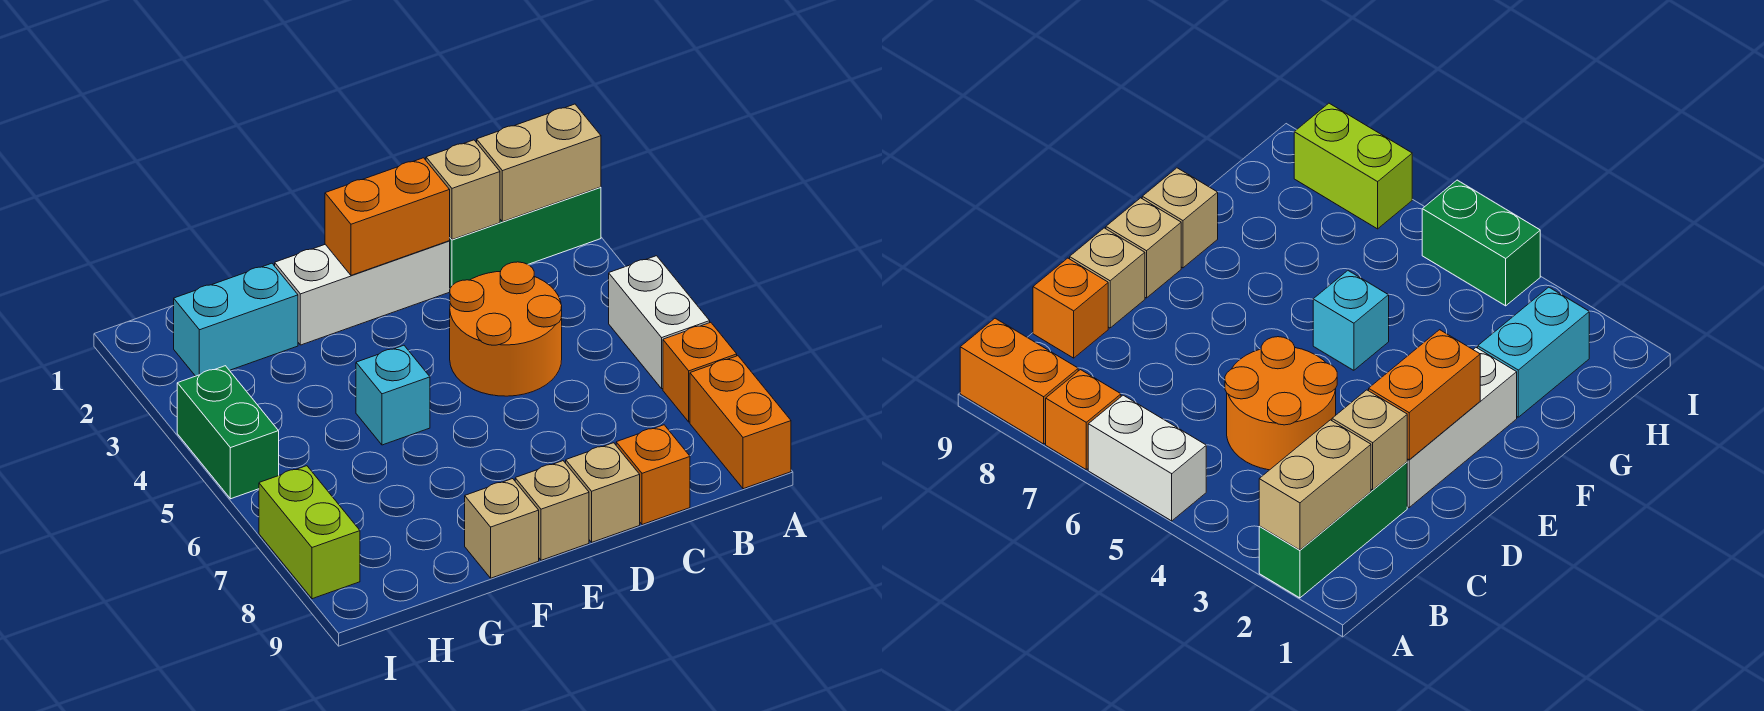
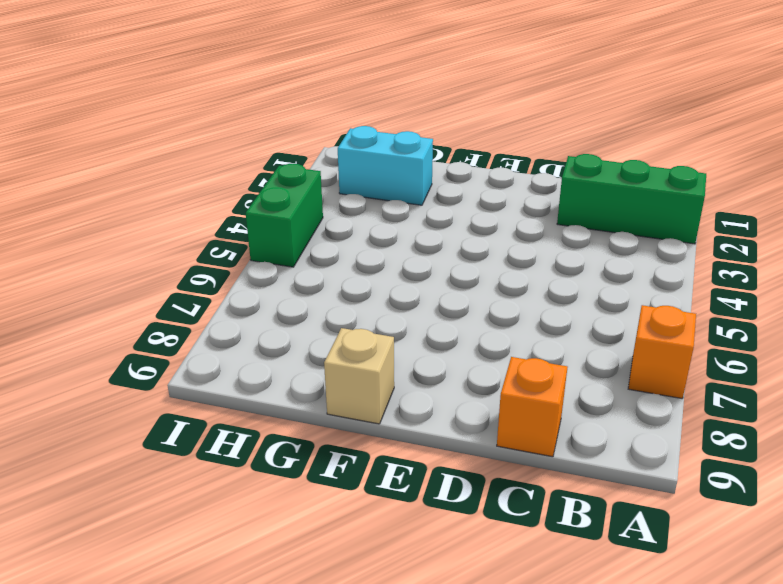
none -> white 1x2 brick [609,256,710,389]
none -> orange 1x2 brick [690,356,791,489]
none -> orange 2x2 round brick [450,262,562,396]

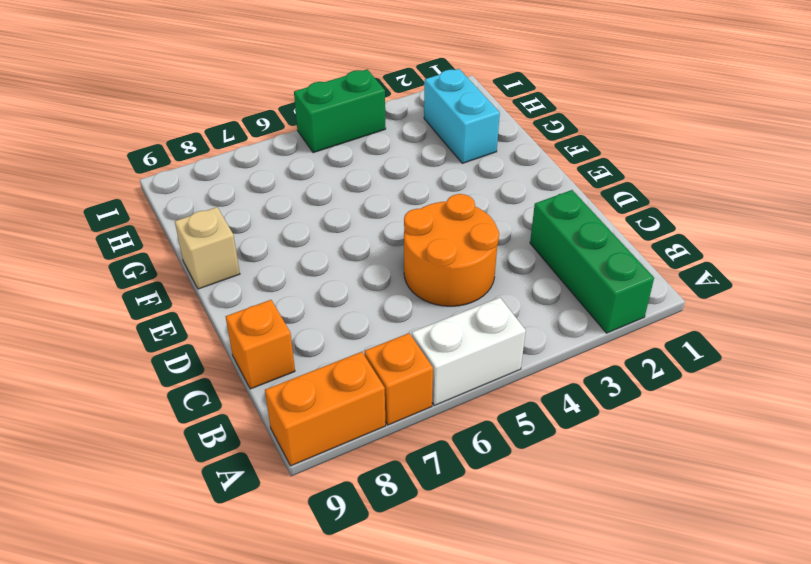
none -> white 1x3 brick [275,241,450,345]
none -> tan 1x1 brick [566,443,640,542]
none -> tan 1x1 brick [515,461,589,560]

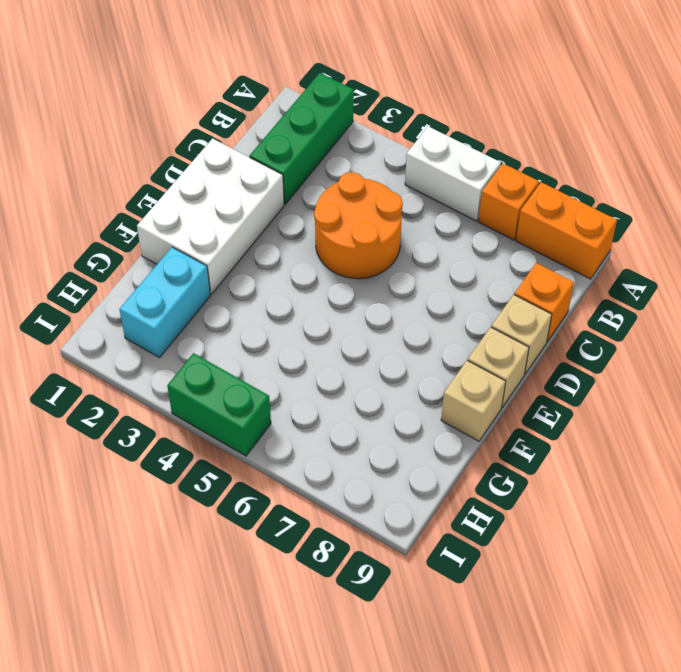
white 2x3 brick [137,138,284,294] -> white 1x3 brick [275,241,450,345]
none -> cyan 1x1 brick [356,345,430,445]
none -> lime 1x2 brick [259,466,360,599]
none -> tan 1x2 brick [477,104,601,222]

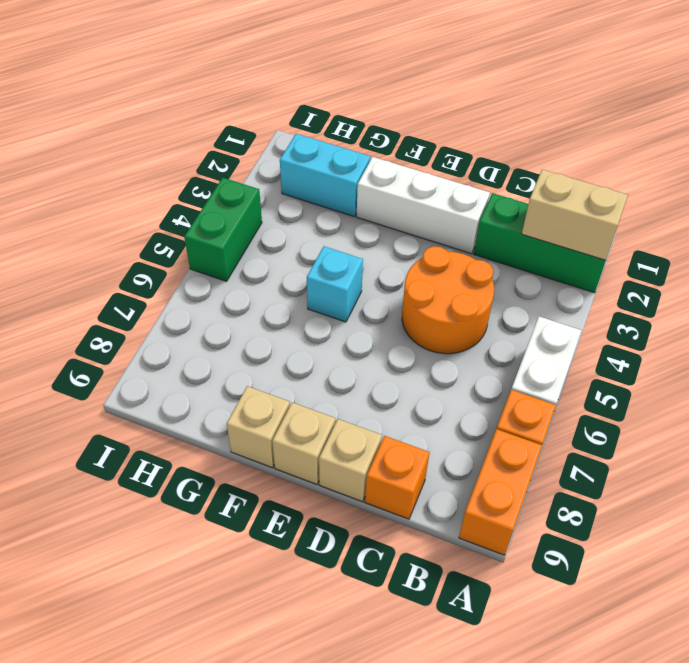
none -> lime 1x2 brick [259,466,360,599]
none -> tan 1x1 brick [426,140,500,240]
none -> orange 1x2 brick [325,158,450,275]

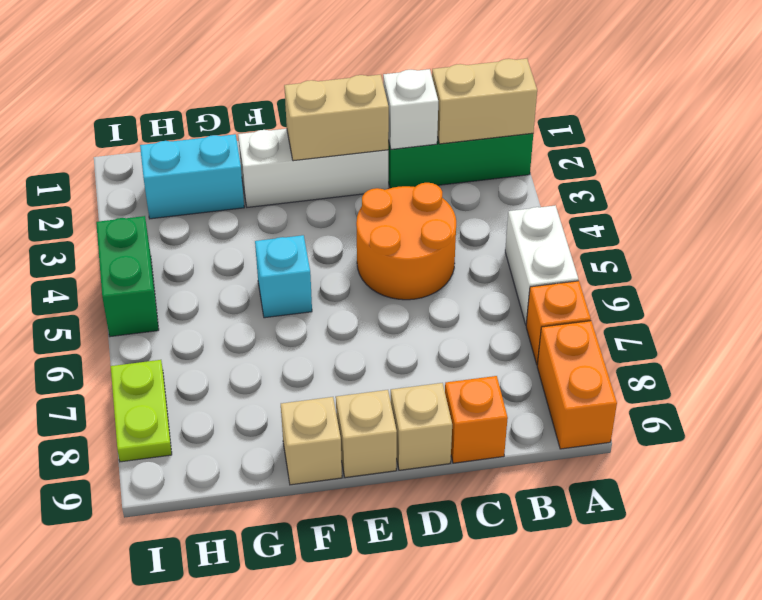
white 1x1 brick [383,69,438,149] -> tan 1x1 brick [426,140,500,240]
tan 1x2 brick [284,75,389,161] -> orange 1x2 brick [325,158,450,275]
lime 1x2 plate [111,360,172,462] -> lime 1x2 brick [259,466,360,599]

